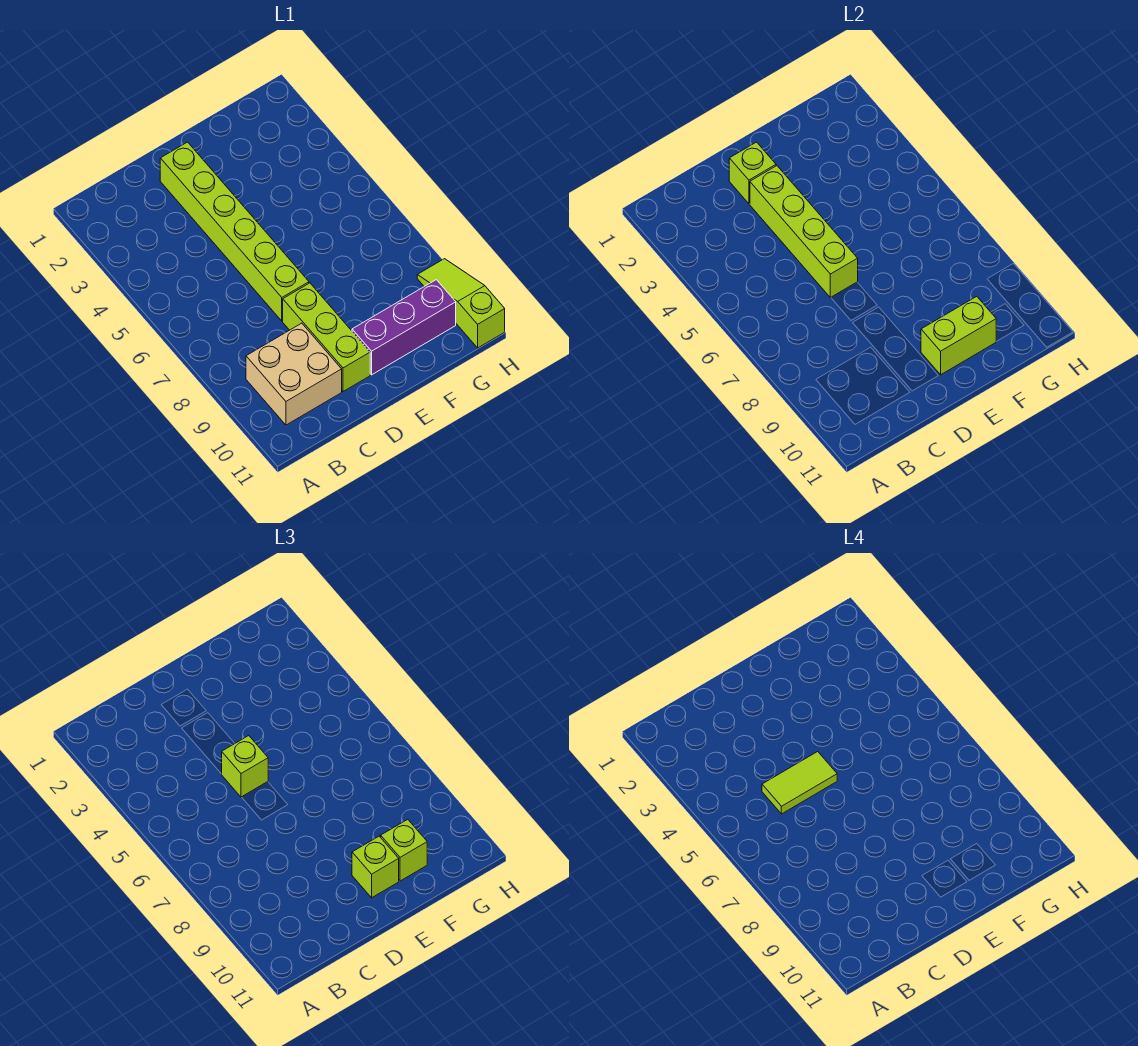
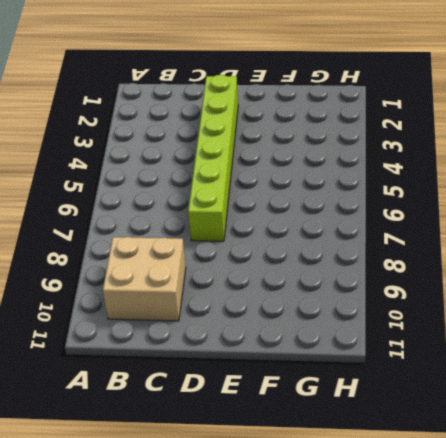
none -> lime 1x3 brick [283,283,370,392]
none -> purple 1x3 brick [352,280,456,375]
none -> lime 1x3 slope [417,259,505,348]

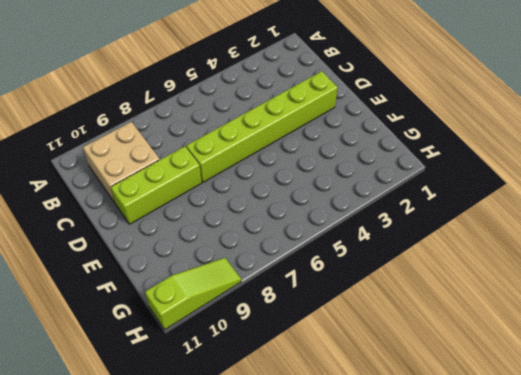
none -> purple 1x3 brick [352,280,456,375]
none -> lime 1x1 brick [729,142,776,204]
none -> lime 1x4 brick [750,166,858,298]

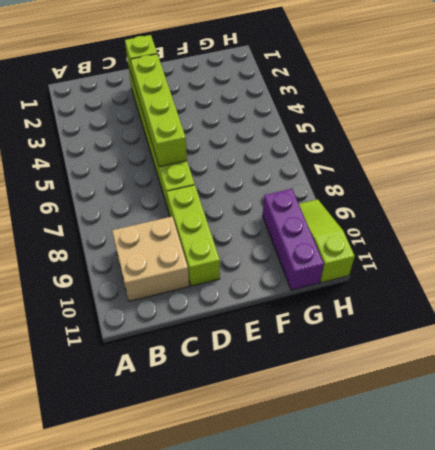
purple 1x3 brick [262,189,324,290] -> purple 1x3 brick turned to [352,280,456,375]
none -> lime 1x2 brick [921,296,996,375]
none -> lime 1x1 brick [222,736,268,797]
none -> lime 1x1 brick [352,836,399,898]

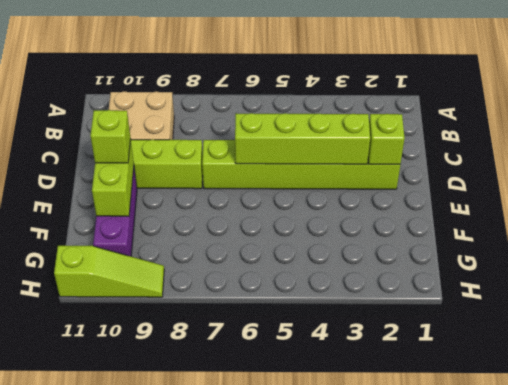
none -> lime 1x1 brick [222,736,268,797]
none -> lime 1x1 brick [381,819,427,881]
none -> lime 1x2 tile [762,752,837,814]

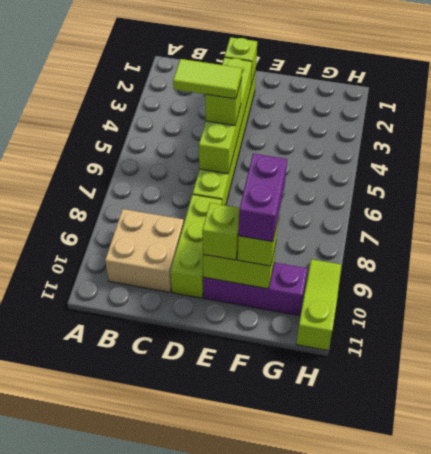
purple 1x2 brick [238,154,287,242] -> none

